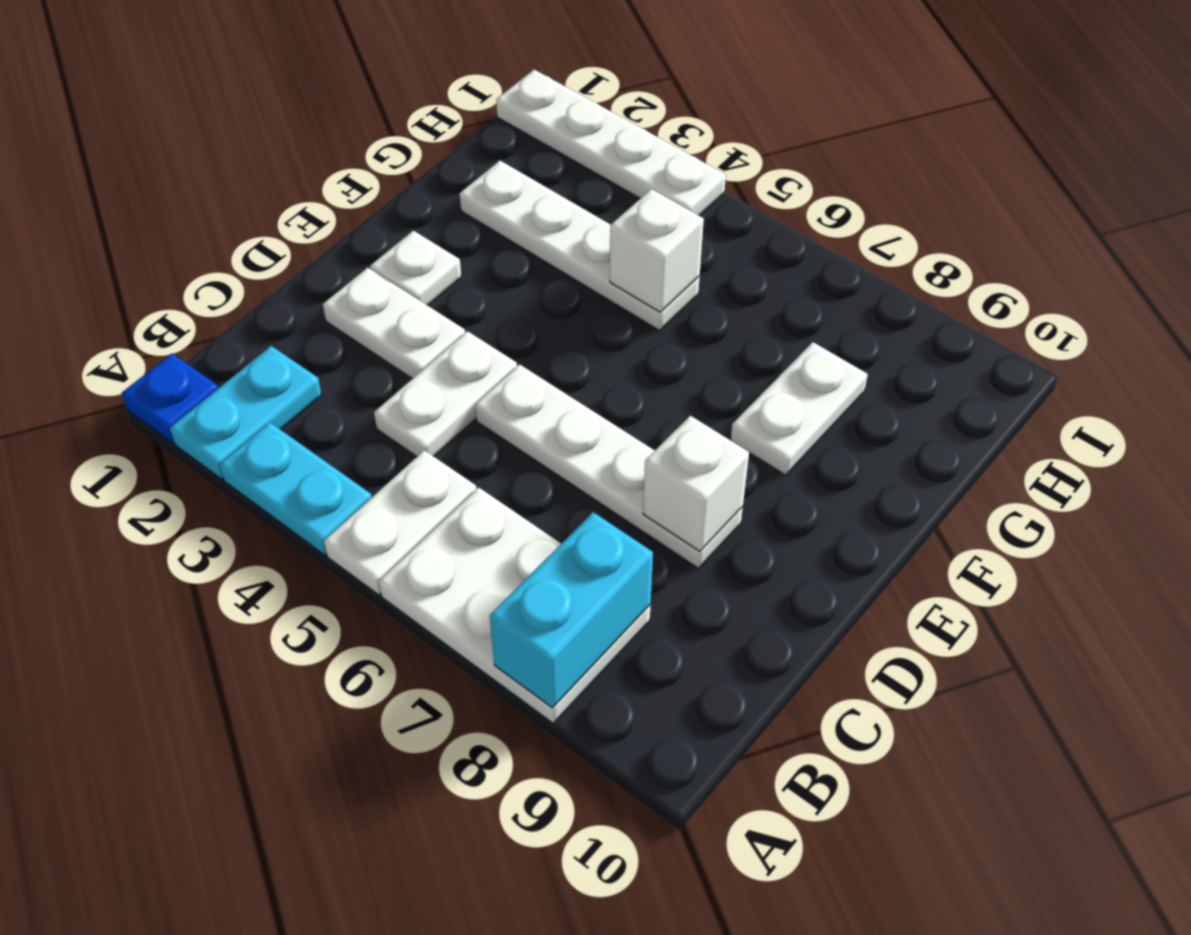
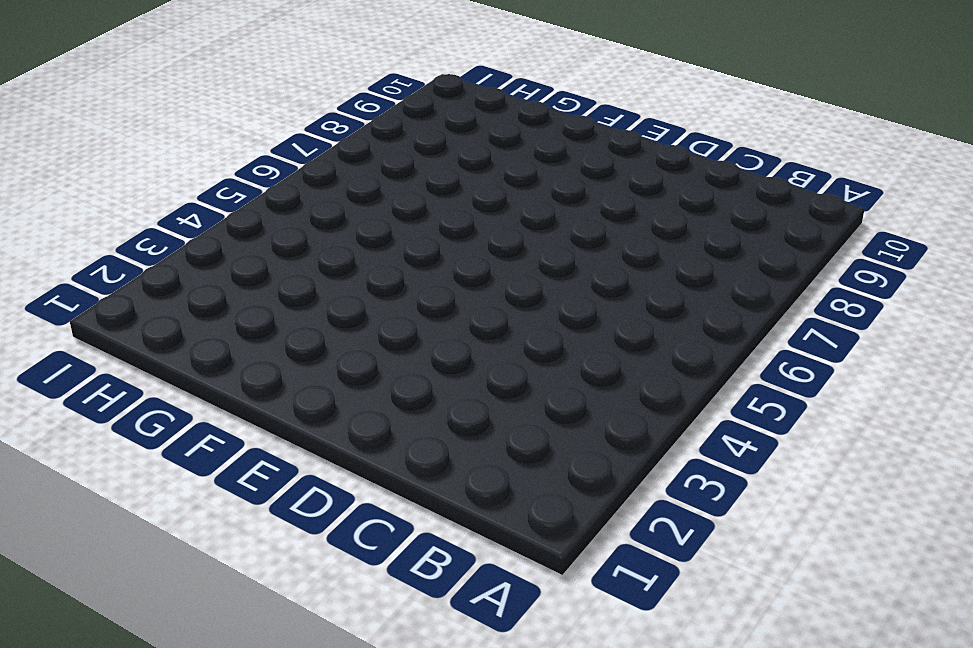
none -> blue 1x1 plate [122,353,218,443]
none -> cyan 1x2 plate [170,346,322,479]
none -> cyan 1x2 plate [220,422,372,555]

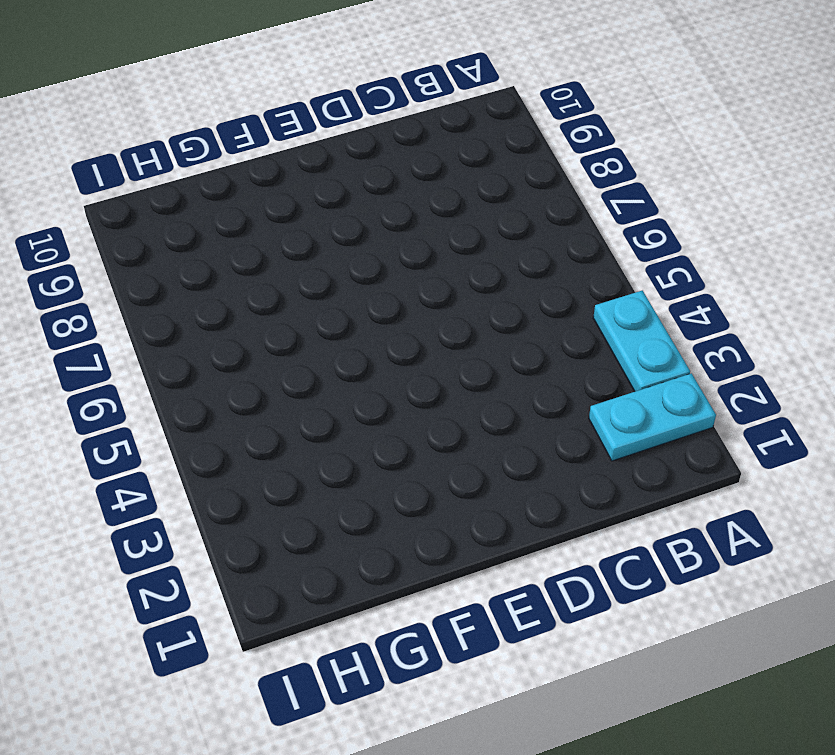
none -> blue 1x1 plate [122,353,218,443]
none -> white 1x2 plate [324,450,476,595]
none -> white 2x3 plate [379,488,650,723]

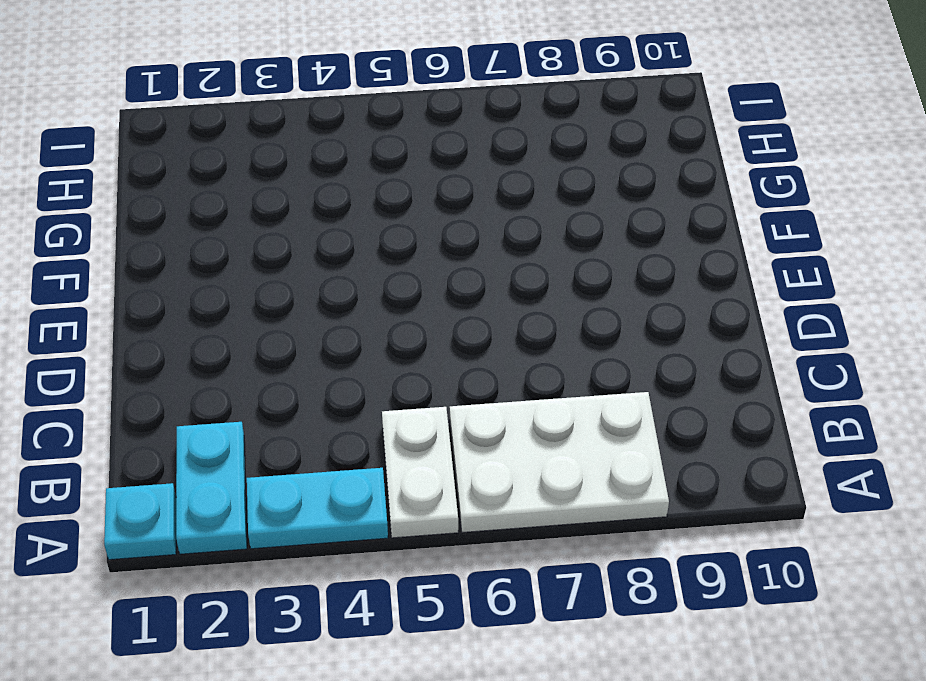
cyan 1x1 plate [104,483,176,560] -> blue 1x1 plate [122,353,218,443]
none -> white 1x2 plate [374,331,517,457]
none -> white 1x2 plate [323,268,465,379]
none -> white 1x4 plate [475,364,743,568]

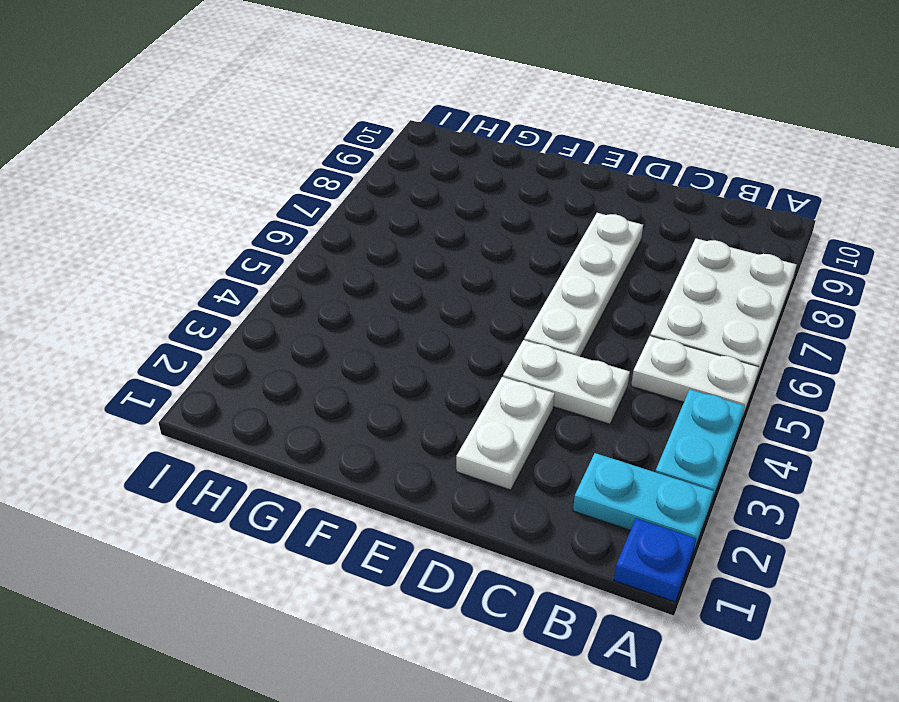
none -> white 1x1 plate [370,231,461,306]
none -> white 1x2 plate [731,342,868,475]
none -> white 1x4 plate [460,161,700,331]

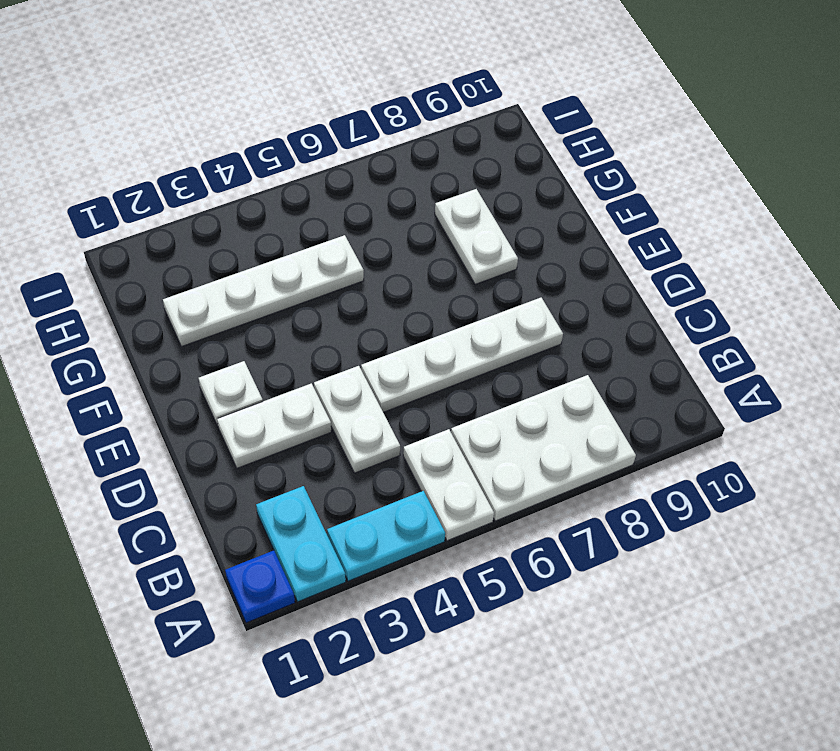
none -> white 1x4 plate [496,70,726,215]
none -> cyan 1x2 brick [490,512,653,708]
none -> white 1x1 brick [643,416,749,551]

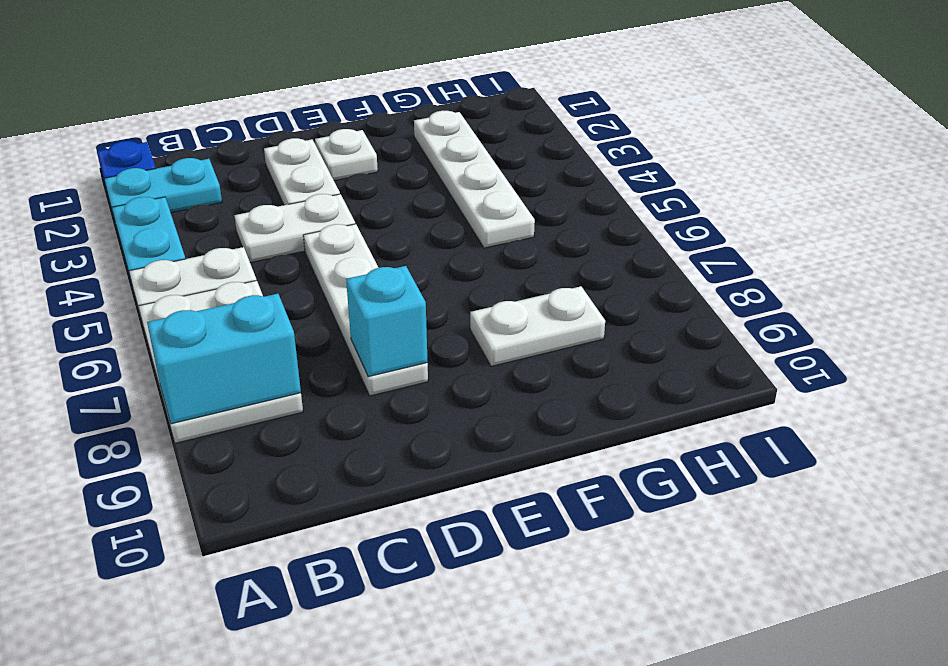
cyan 1x1 brick [346,266,428,377] -> white 1x1 brick [643,416,749,551]
none -> white 1x4 plate [496,70,726,215]
none -> white 1x1 brick [610,189,704,312]

